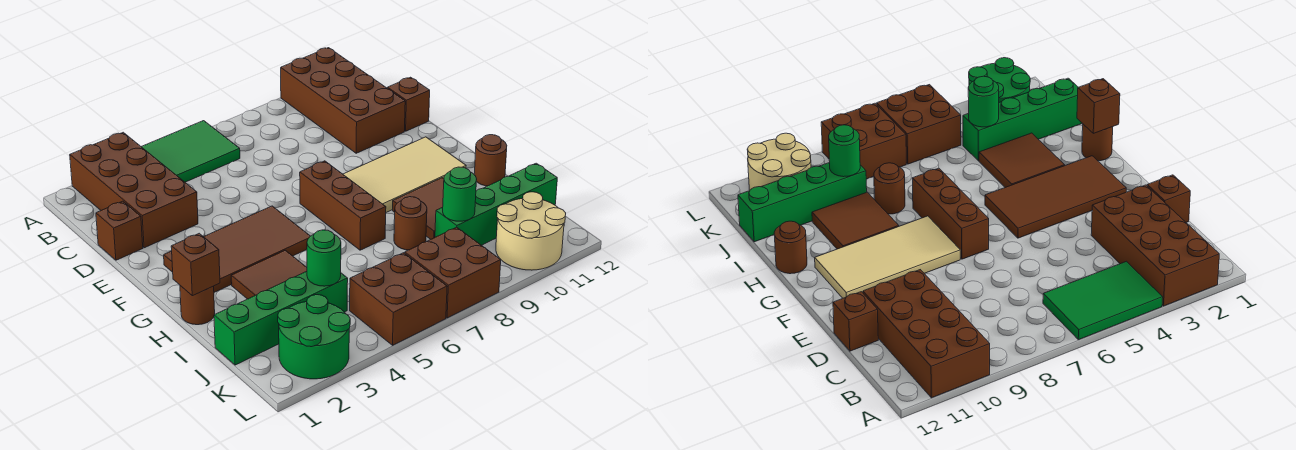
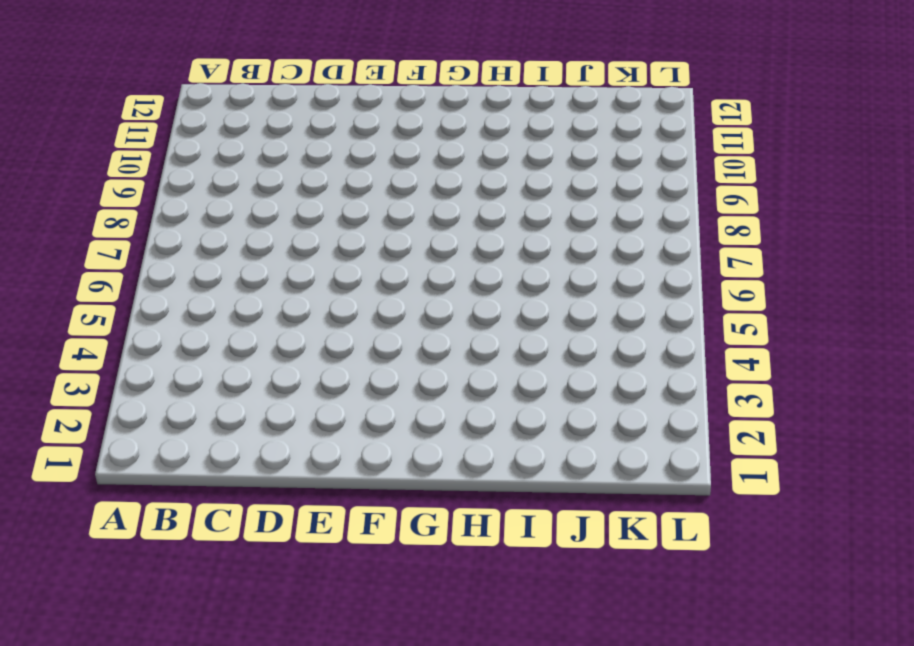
none -> brown 2x4 brick [70,132,198,248]
none -> green 2x3 tile [141,121,240,182]
none -> brown 2x4 brick [281,48,405,153]

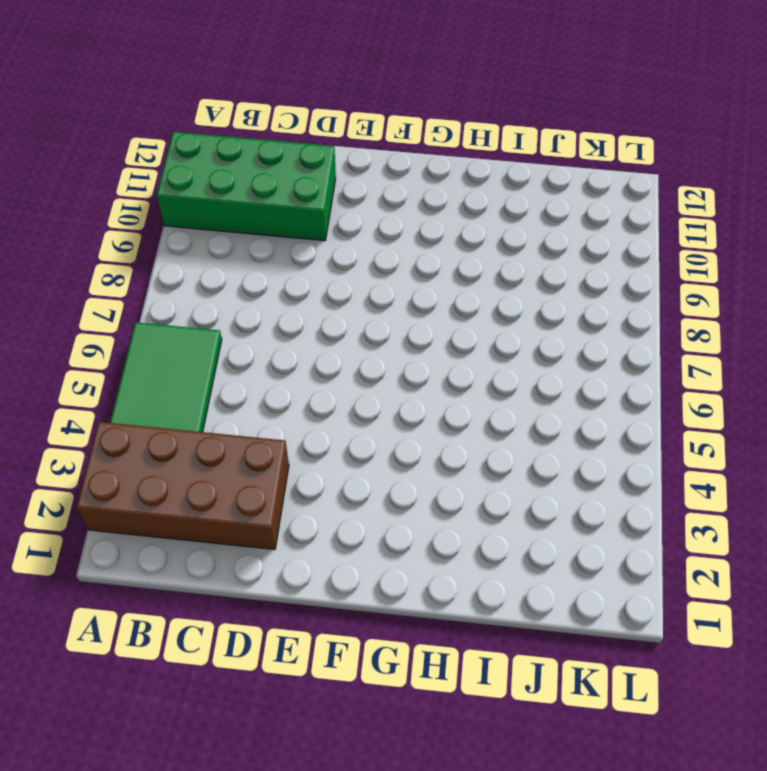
green 2x4 brick [157,132,336,241] -> brown 2x4 brick [281,48,405,153]
none -> brown 1x1 brick [96,201,143,260]
none -> brown 1x1 brick [387,77,430,131]
none -> brown 2x4 tile [164,206,310,292]

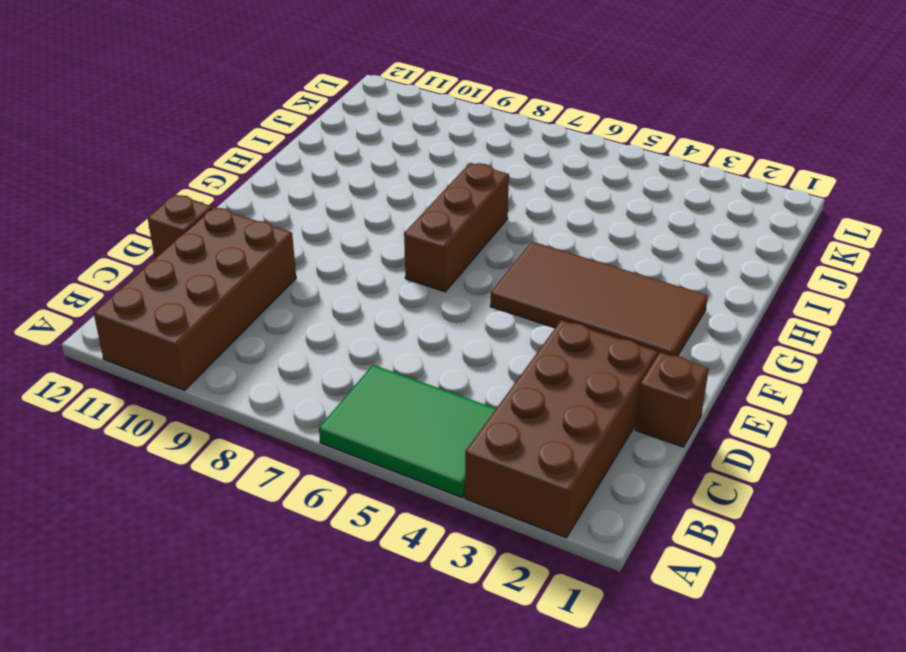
none -> tan 2x4 tile [343,137,466,212]
none -> brown 1x1 round brick [180,286,215,325]
none -> brown 2x2 tile [231,250,307,299]

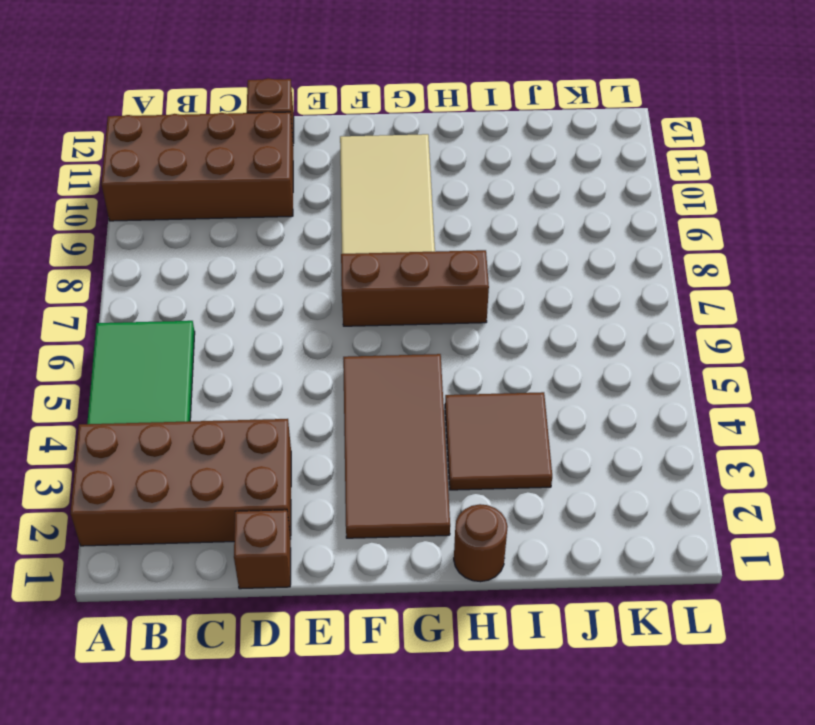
none -> brown 2x2 tile [393,178,444,239]
none -> brown 1x1 round brick [474,135,507,186]
none -> brown 1x1 round brick [394,197,427,250]

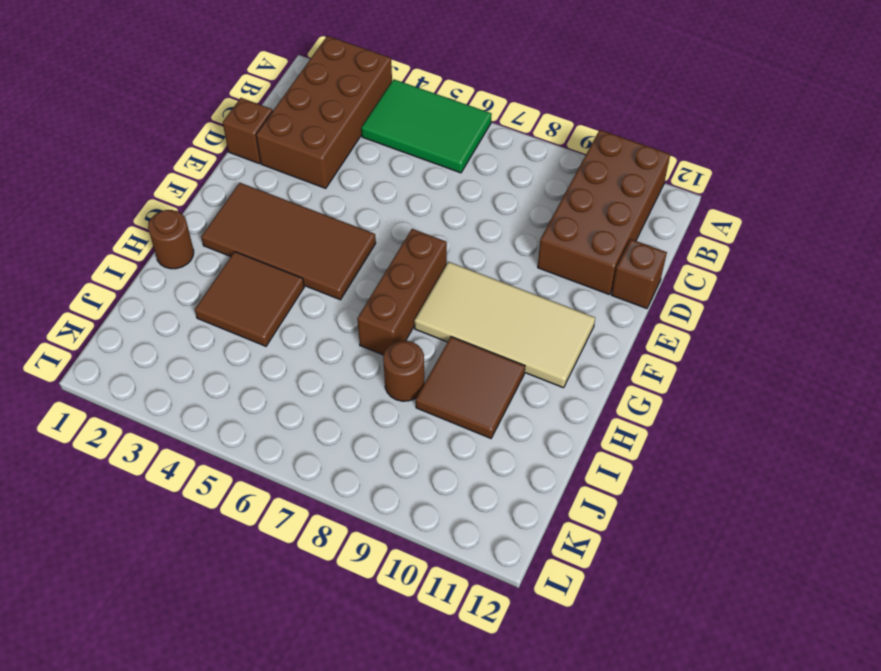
none -> brown 1x1 round brick [474,135,507,186]
none -> green 1x4 brick [214,271,348,365]
none -> green 1x4 brick [435,163,557,245]

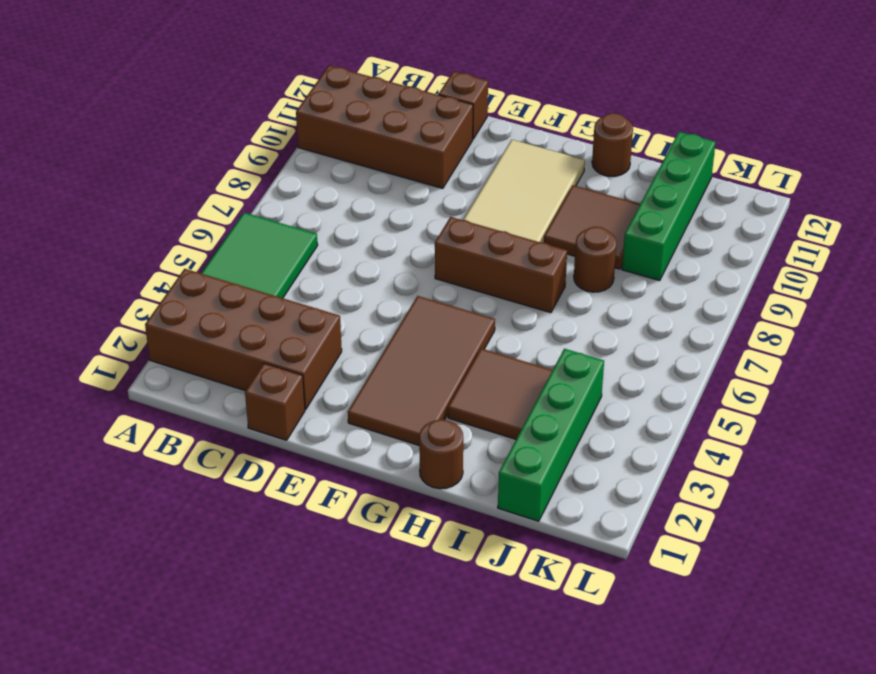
none -> green 2x2 round brick [278,295,350,379]
none -> brown 2x2 brick [350,253,447,345]
none -> brown 2x2 brick [405,227,501,318]

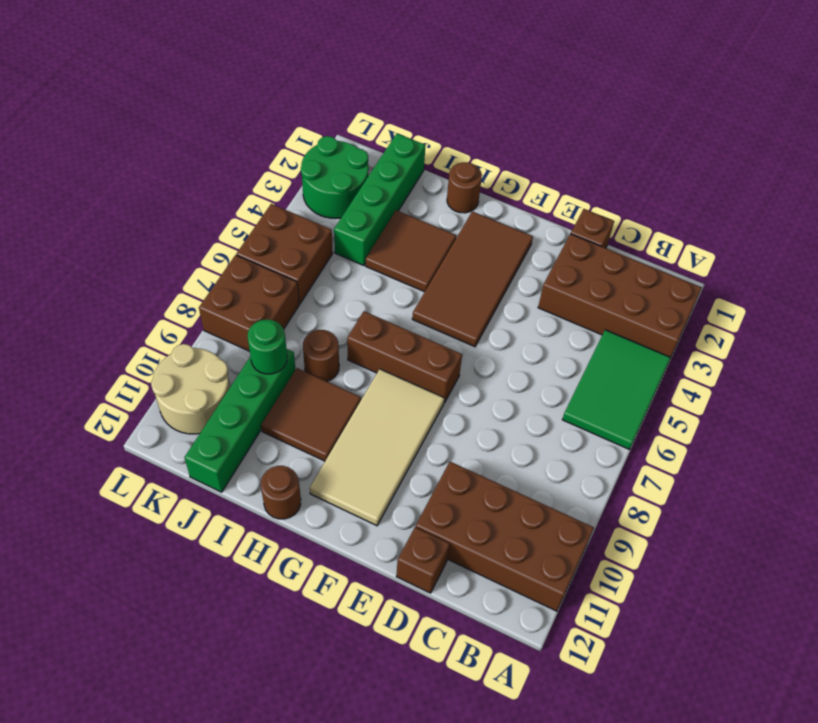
none -> brown 1x1 brick [171,233,220,296]
none -> green 1x1 round brick [307,230,341,286]

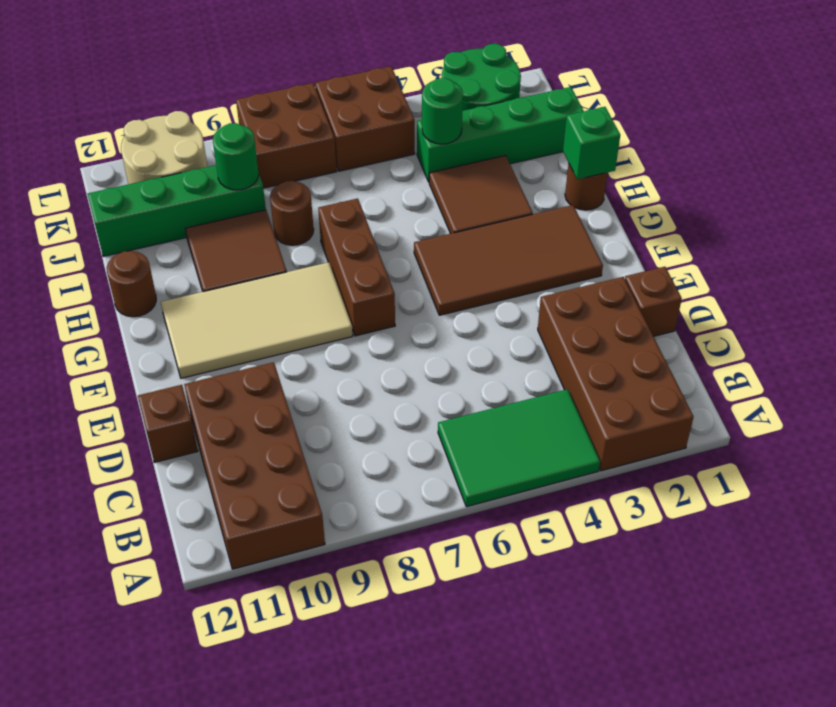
green 1x1 brick [563,107,620,179] -> brown 1x1 brick [171,233,220,296]

